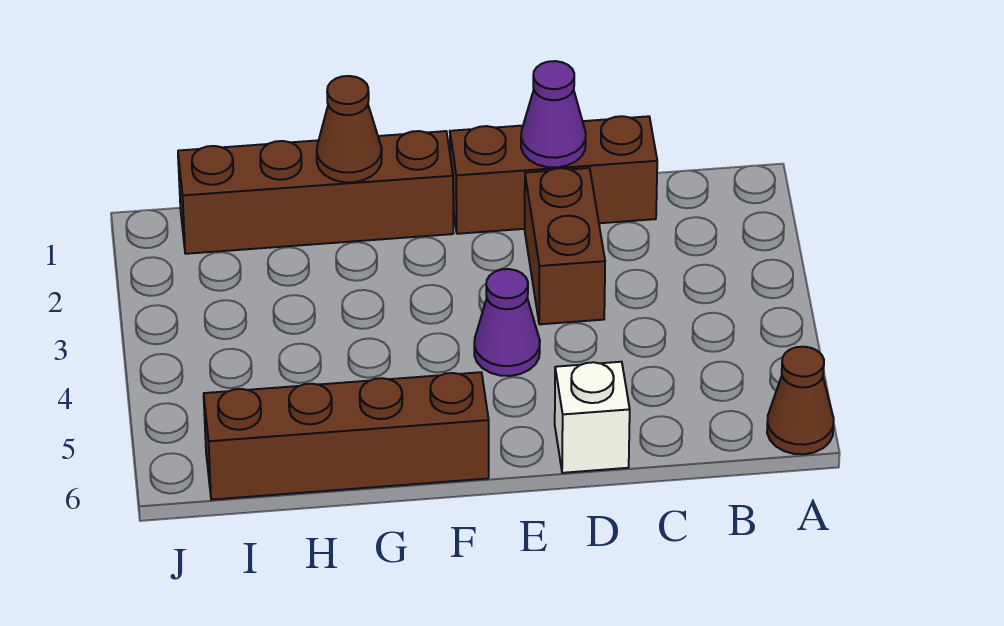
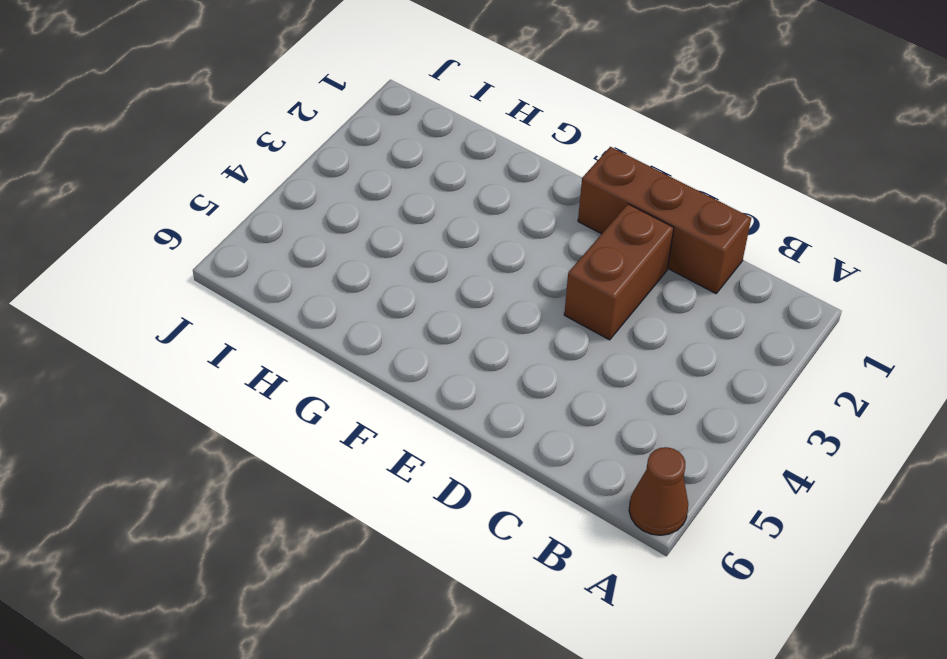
none -> white 1x1 brick [555,362,630,473]
none -> purple 1x1 cone [474,269,540,376]

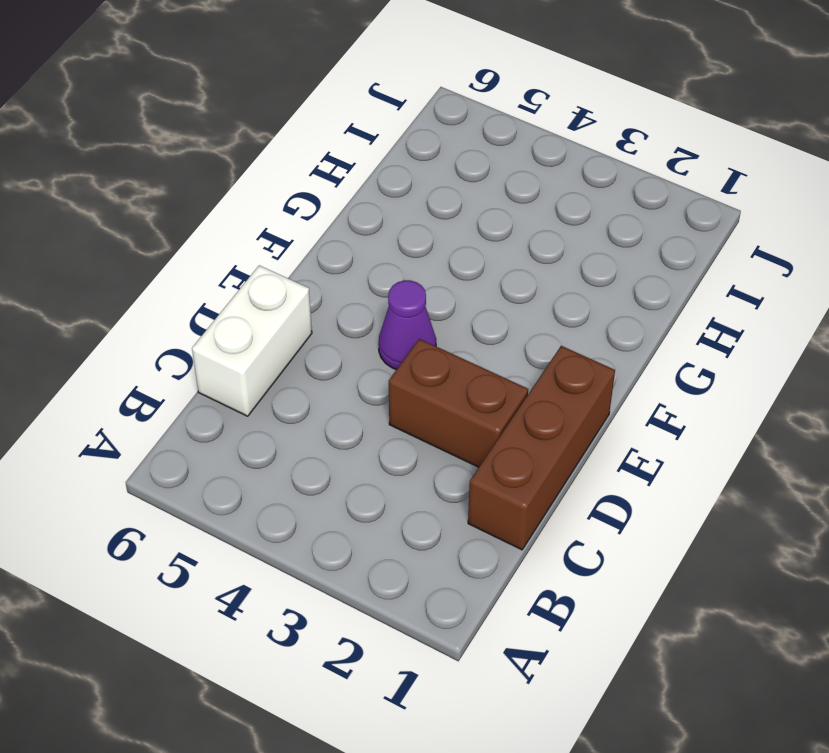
white 1x2 brick [192,265,312,416] -> white 1x1 brick [555,362,630,473]
none -> brown 1x1 cone [767,347,834,454]
none -> brown 1x4 brick [178,131,453,254]

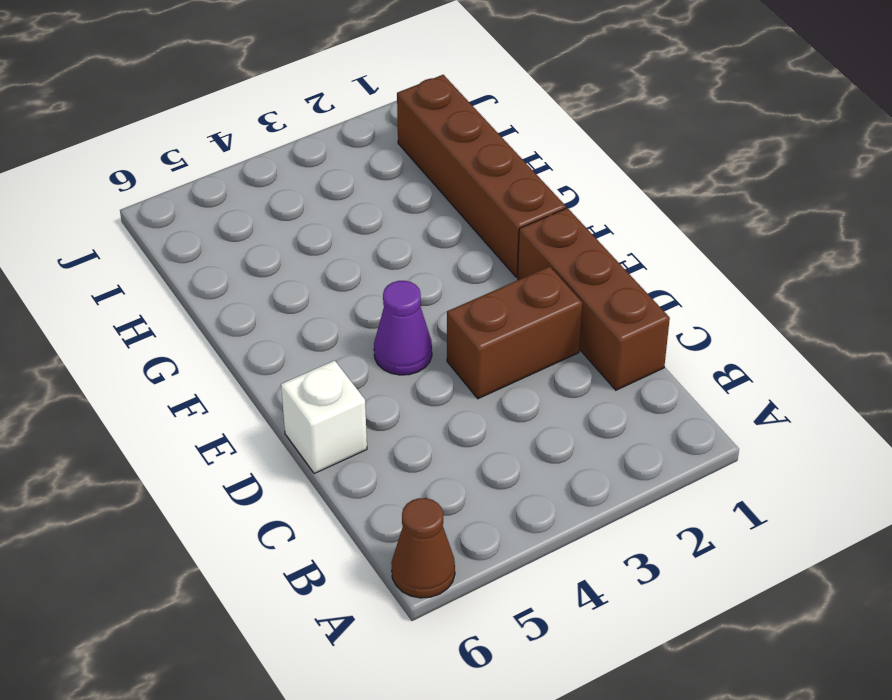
none -> brown 1x4 brick [204,372,489,500]
none -> purple 1x1 cone [521,61,586,167]

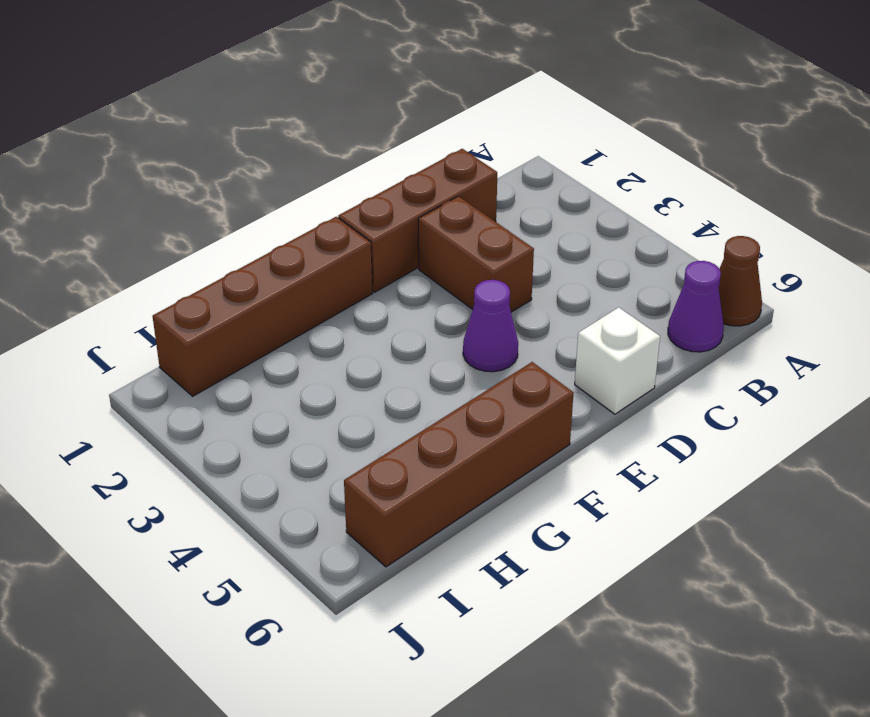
purple 1x1 cone [668,261,724,352] -> purple 1x1 cone moved to [521,61,586,167]
none -> brown 1x1 cone [317,76,382,182]

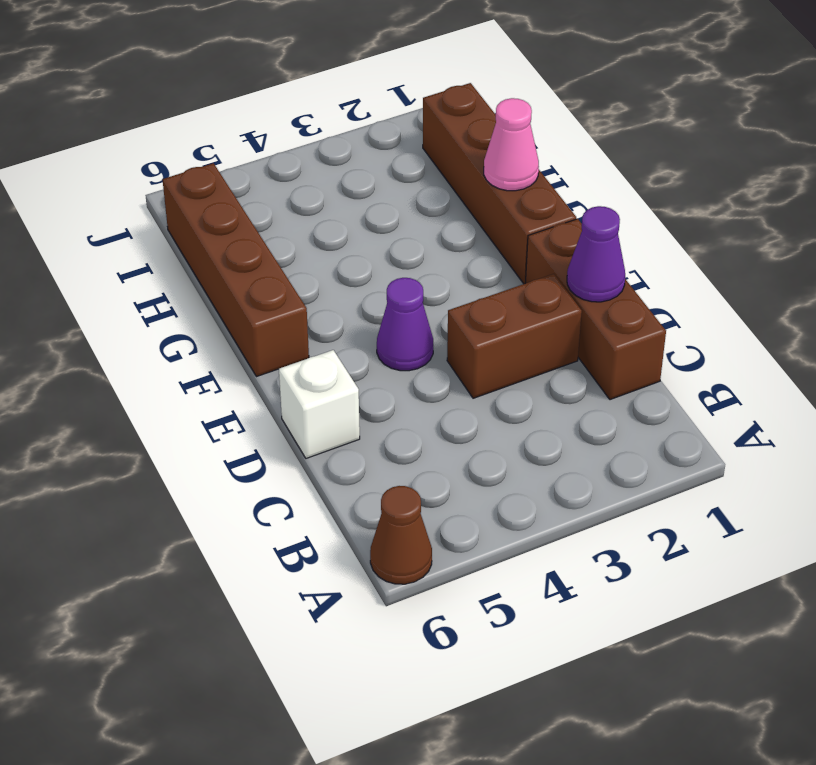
pink 1x1 cone [484,98,539,191] -> brown 1x1 cone [317,76,382,182]

